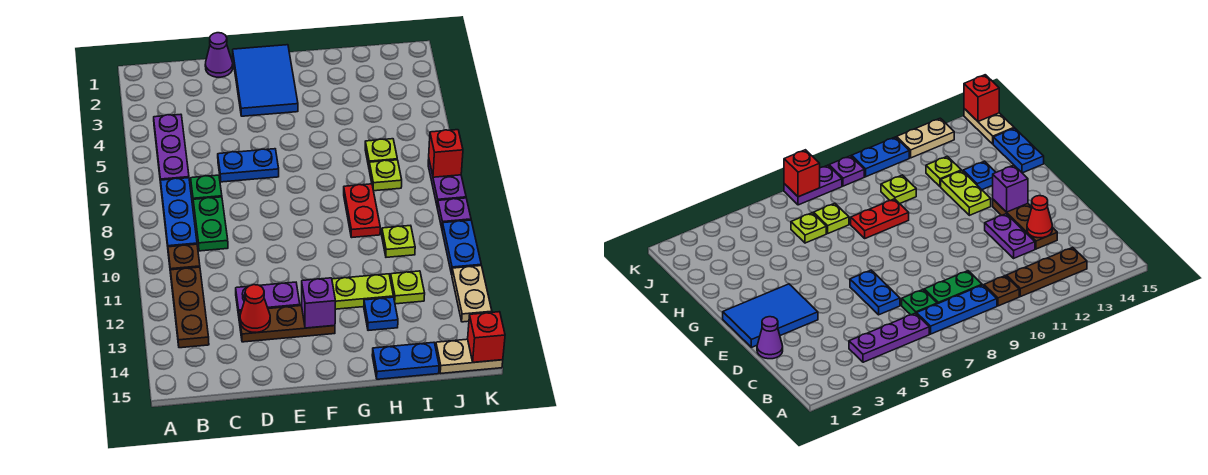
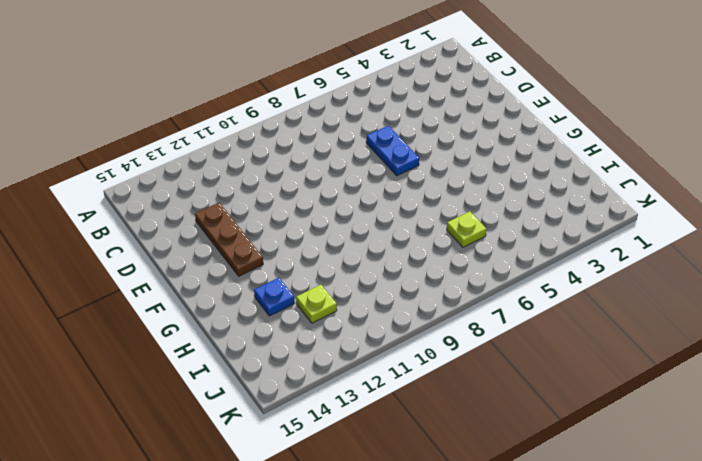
none -> purple 1x3 plate [154,114,189,183]
none -> blue 1x3 plate [161,178,197,247]
none -> brown 1x1 plate [168,244,200,273]

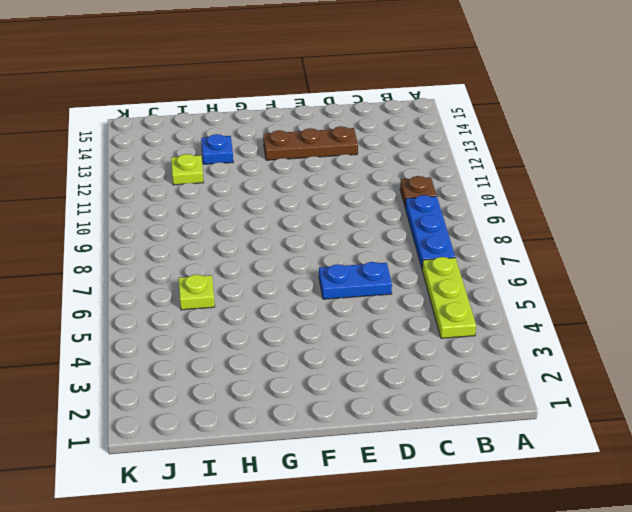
lime 1x3 plate [422,257,476,338] -> purple 1x3 plate [154,114,189,183]
none -> brown 1x3 plate [171,267,209,348]
none -> green 1x1 plate [191,175,222,206]
none -> green 1x2 plate [193,197,228,251]

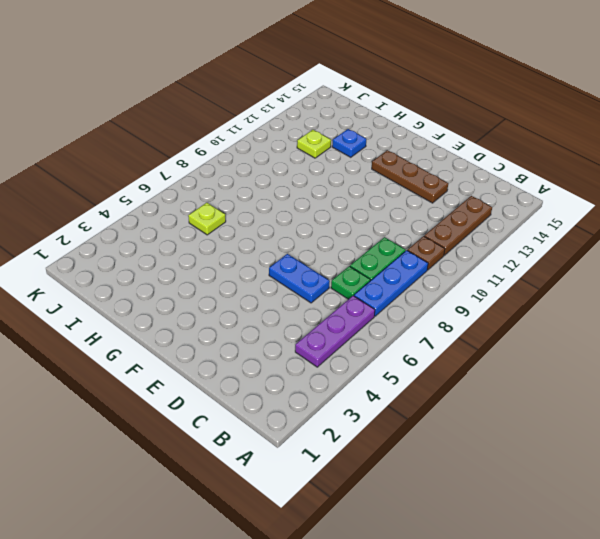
none -> purple 1x1 cone [205,33,233,77]
none -> purple 1x2 plate [236,282,300,315]
none -> blue 2x3 tile [233,45,298,116]

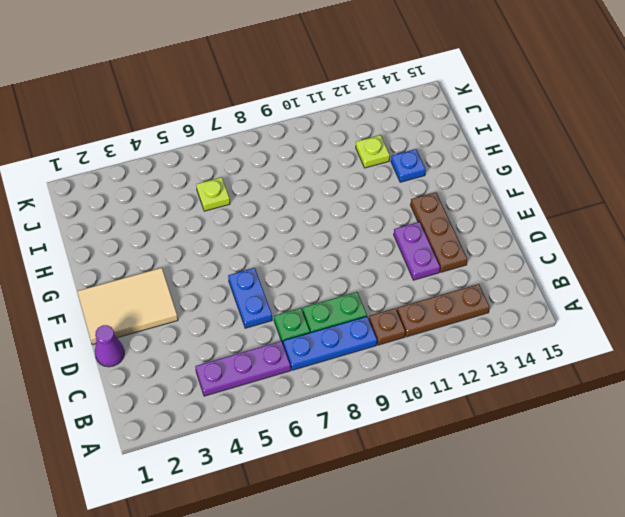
tan 2x3 tile [77,268,178,345] -> blue 2x3 tile [233,45,298,116]
none -> lime 1x2 plate [332,274,393,309]
none -> red 1x2 plate [344,184,380,237]
none -> blue 1x2 plate [372,342,439,379]

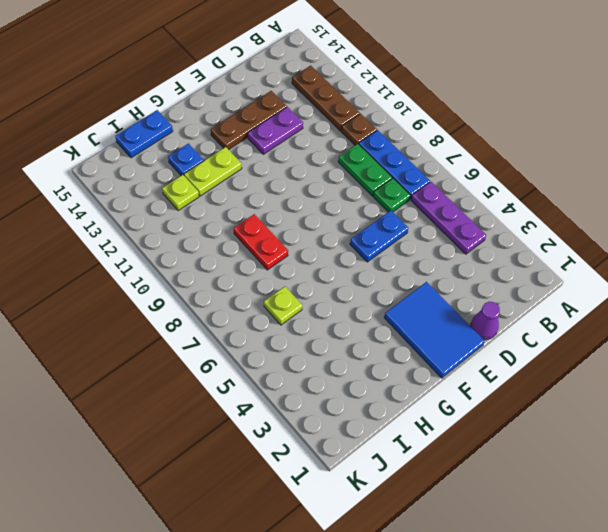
none -> lime 1x1 plate [369,160,402,191]
none -> lime 1x1 plate [382,225,415,257]
none -> tan 1x2 plate [436,339,503,373]

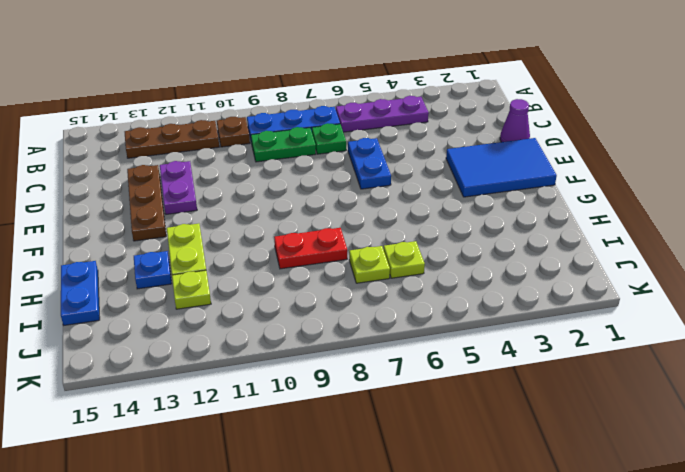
none -> lime 1x1 plate [382,225,415,257]
none -> tan 1x2 plate [436,339,503,373]
none -> purple 1x2 plate [428,160,466,207]

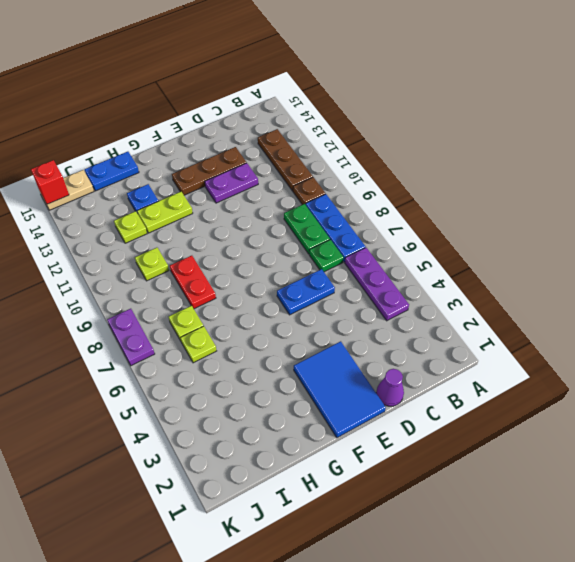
none -> purple 1x1 plate [437,198,471,228]
none -> blue 1x2 plate [442,220,481,274]
none -> tan 1x2 plate [452,266,492,322]

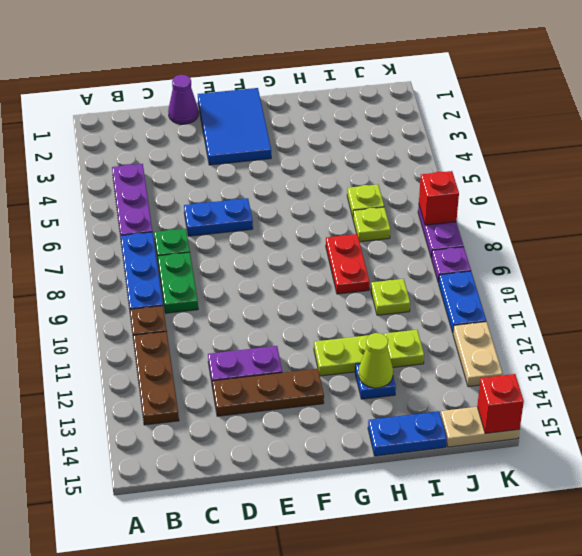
lime 1x1 cone [359,333,393,388] -> none
none -> red 1x1 cone [240,285,270,333]
none -> purple 1x1 brick [302,278,336,328]

